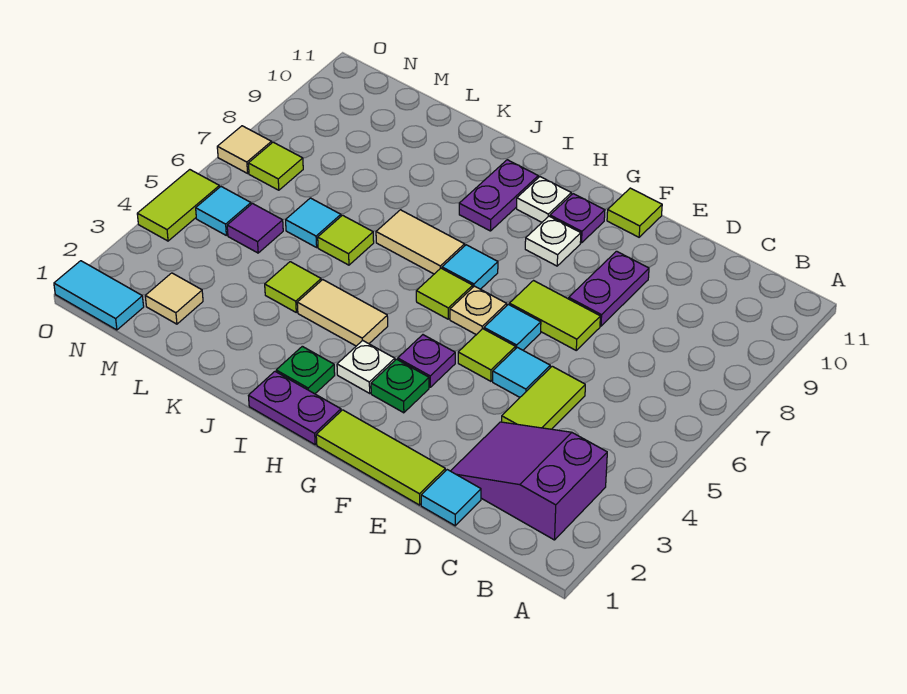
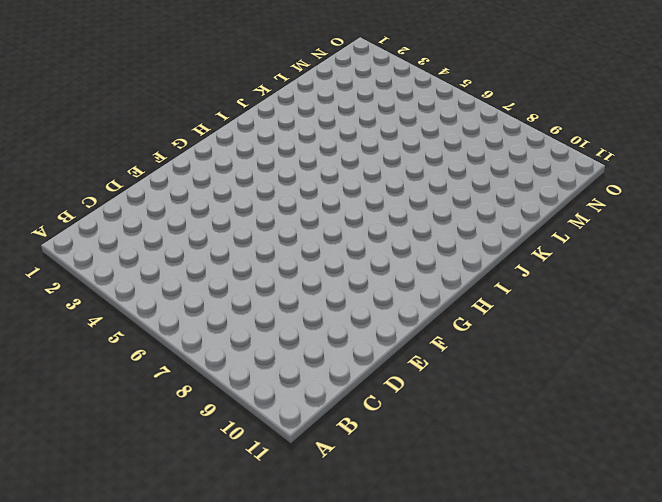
none -> purple 2x3 slope [451,422,607,540]
none -> cyan 1x1 tile [421,470,481,526]
none -> lime 1x2 tile [502,366,585,429]
none -> lime 1x3 tile [316,410,445,505]

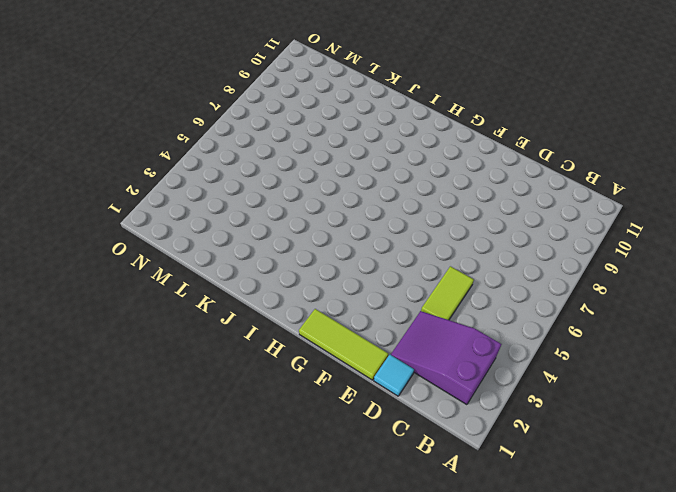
none -> cyan 1x1 tile [493,347,550,397]
none -> lime 1x2 tile [509,281,600,350]
none -> purple 1x2 plate [569,251,649,326]
none -> lime 1x1 tile [458,329,516,381]

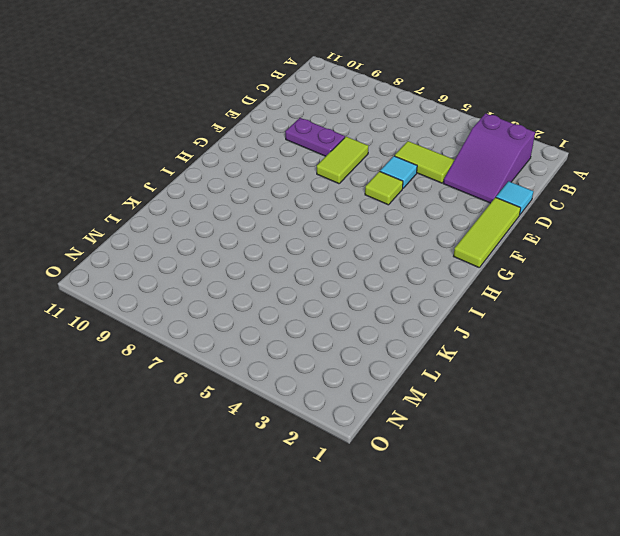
none -> cyan 1x1 tile [484,304,541,350]
none -> lime 1x1 tile [607,188,662,237]
none -> green 1x1 plate [371,359,429,413]
none -> purple 1x1 plate [398,335,455,387]

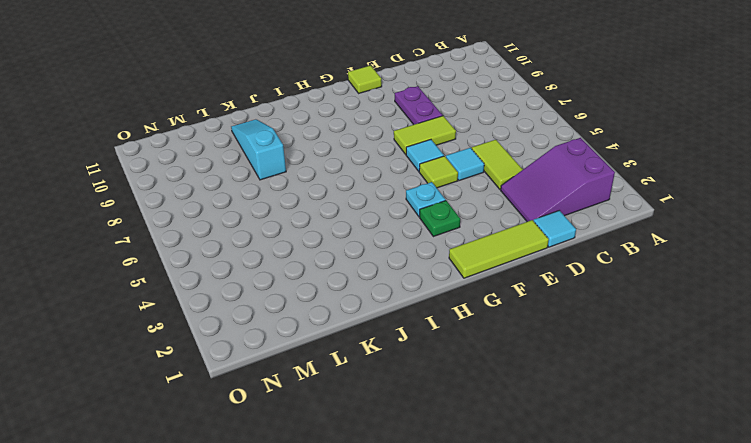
cyan 1x1 plate [406,182,445,217] -> purple 1x1 plate [398,335,455,387]
cyan 1x3 slope [231,119,286,180] -> none
none -> tan 1x1 plate [450,286,507,335]
none -> white 1x1 plate [525,216,581,266]
none -> purple 1x1 plate [550,194,605,243]
none -> purple 1x2 plate [248,372,341,445]

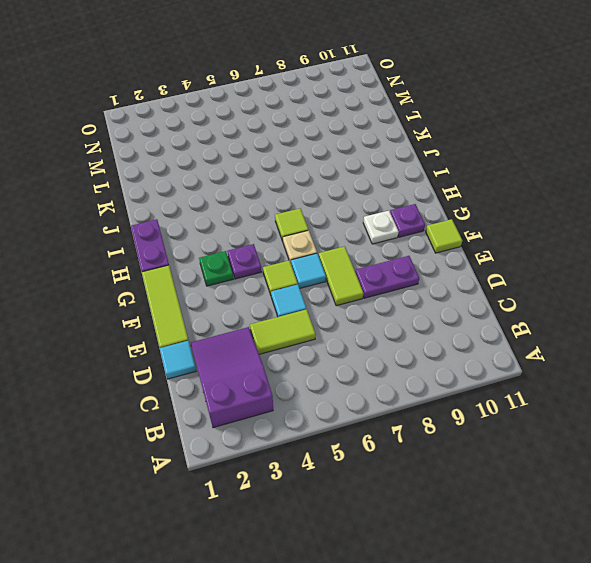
none -> white 1x1 plate [337,340,395,393]
none -> cyan 1x1 tile [442,245,498,289]
none -> white 1x1 plate [517,177,571,222]
none -> green 1x1 plate [276,346,335,394]

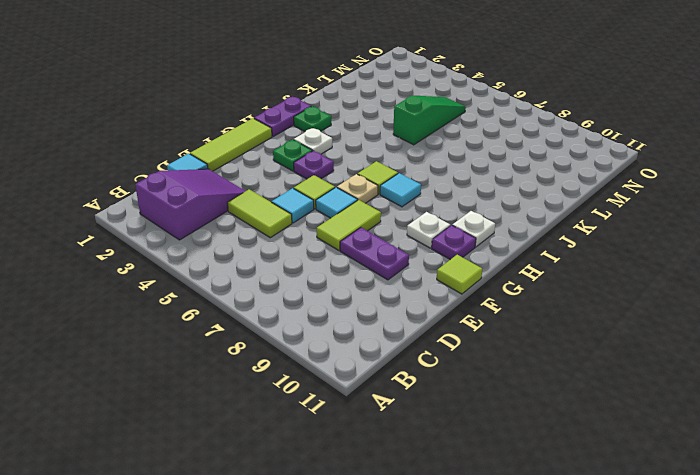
green 1x3 slope [393,95,466,145] -> purple 1x1 tile [227,204,283,253]
none -> tan 1x2 tile [297,280,388,346]
none -> tan 1x2 tile [376,210,465,274]
none -> purple 1x2 plate [459,160,538,231]
none -> lime 1x1 tile [265,262,321,312]

